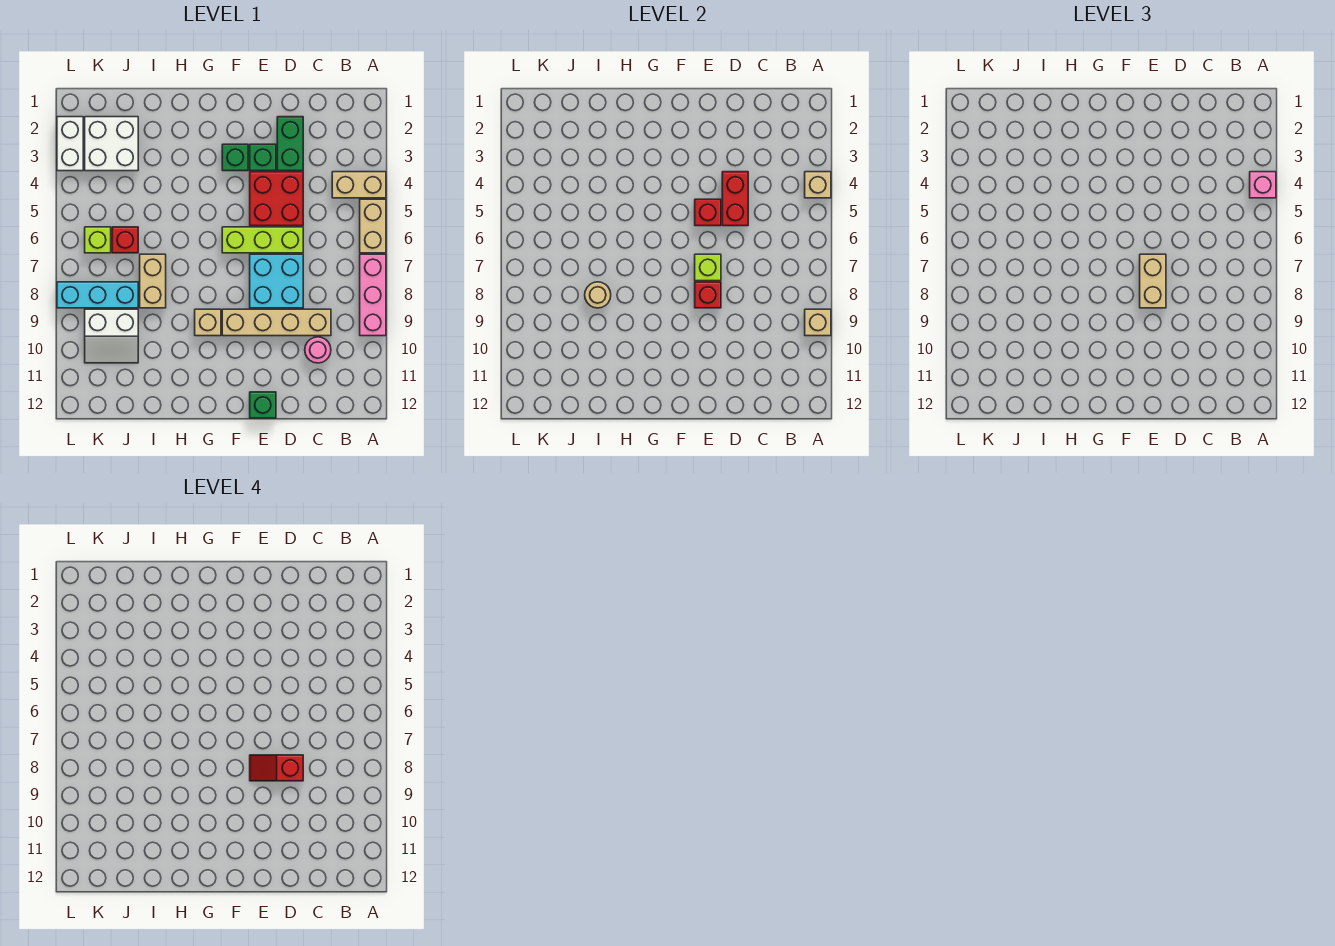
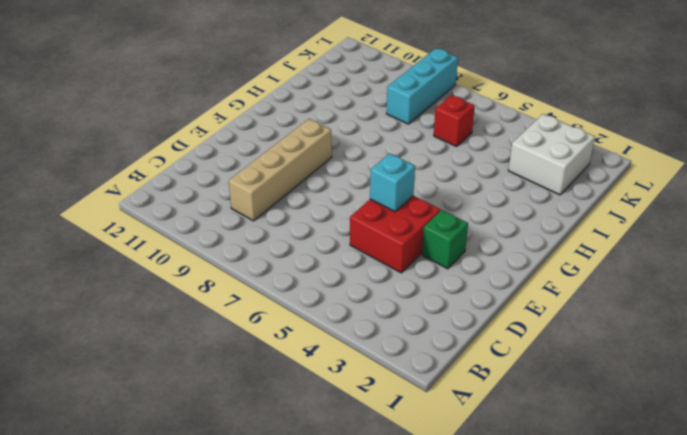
cyan 1x1 brick [370,153,415,212] -> red 1x1 brick [695,199,721,226]
none -> tan 1x2 brick [332,172,386,198]
none -> tan 1x2 brick [360,199,386,253]
none -> pink 1x3 brick [360,254,386,336]
none -> pink 1x1 round brick [305,337,331,363]

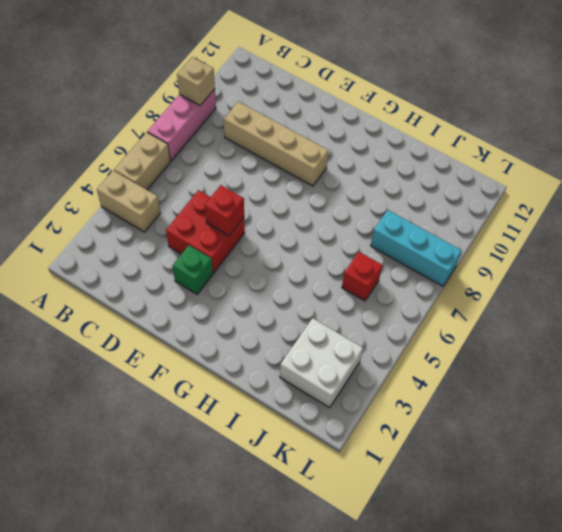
none -> pink 1x1 round brick [305,337,331,363]
none -> green 1x2 brick [277,117,303,171]
none -> lime 1x3 brick [222,227,303,253]
none -> cyan 2x2 brick [250,254,303,308]

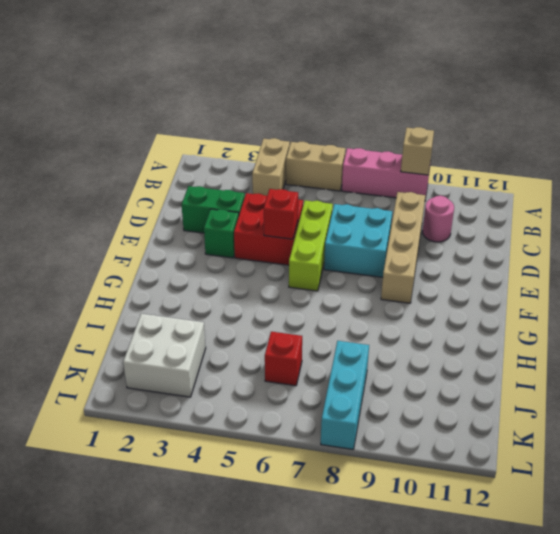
none -> green 1x1 brick [250,392,276,418]
none -> green 1x1 brick [222,144,248,171]
none -> tan 1x1 brick [195,309,221,336]
none -> tan 1x2 brick [140,254,166,308]

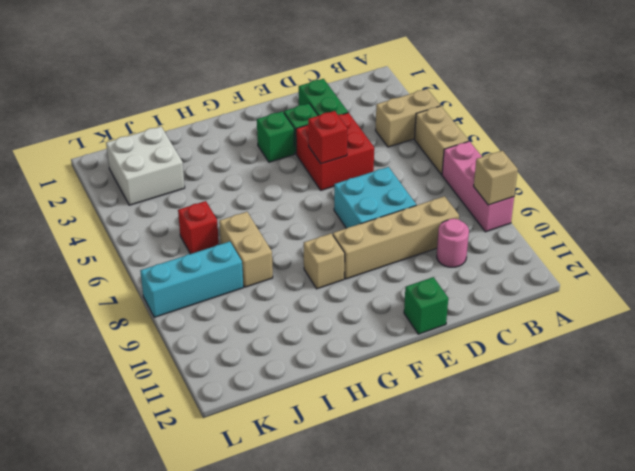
none -> lime 1x3 brick [222,227,303,253]
none -> white 2x2 slope [85,309,138,363]
none -> lime 1x1 brick [85,227,111,253]
none -> white 1x2 brick [57,117,83,171]

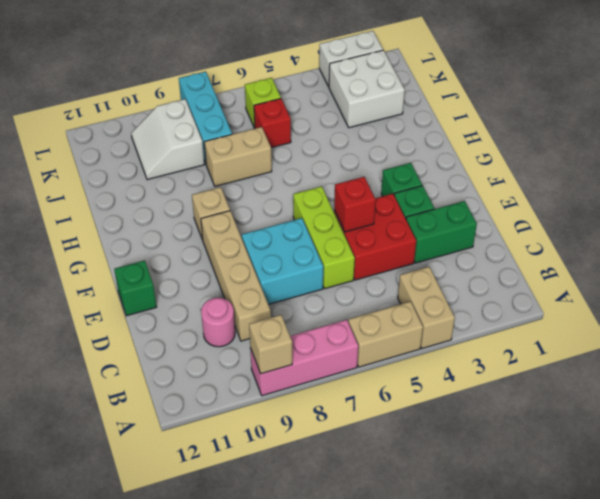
none -> tan 1x1 brick [805,172,831,198]
none -> red 1x2 brick [722,172,748,226]
none -> lime 1x1 brick [695,254,721,281]
none -> red 1x1 brick [695,282,721,308]

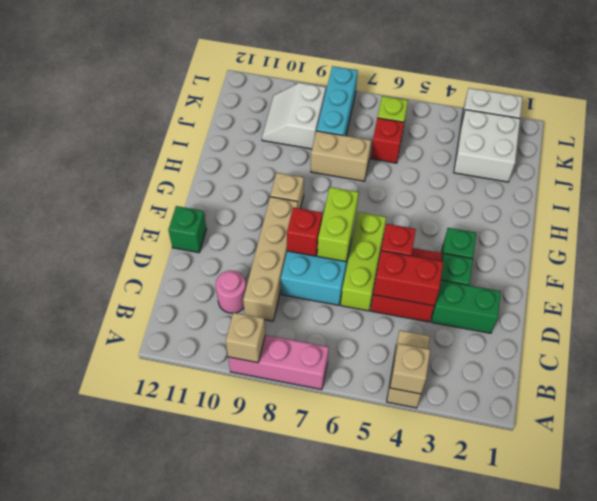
lime 1x2 brick [317,187,359,262] -> lime 1x1 brick [695,254,721,281]
none -> tan 1x2 brick [360,199,386,253]
none -> tan 1x1 round brick [585,282,611,308]
none -> pink 1x1 brick [1250,172,1276,198]
none -> tan 1x2 brick [1140,254,1166,308]

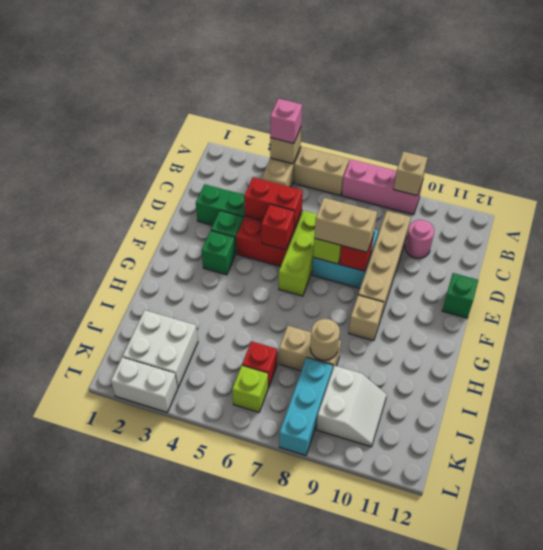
none -> red 1x2 slope [250,755,303,781]

